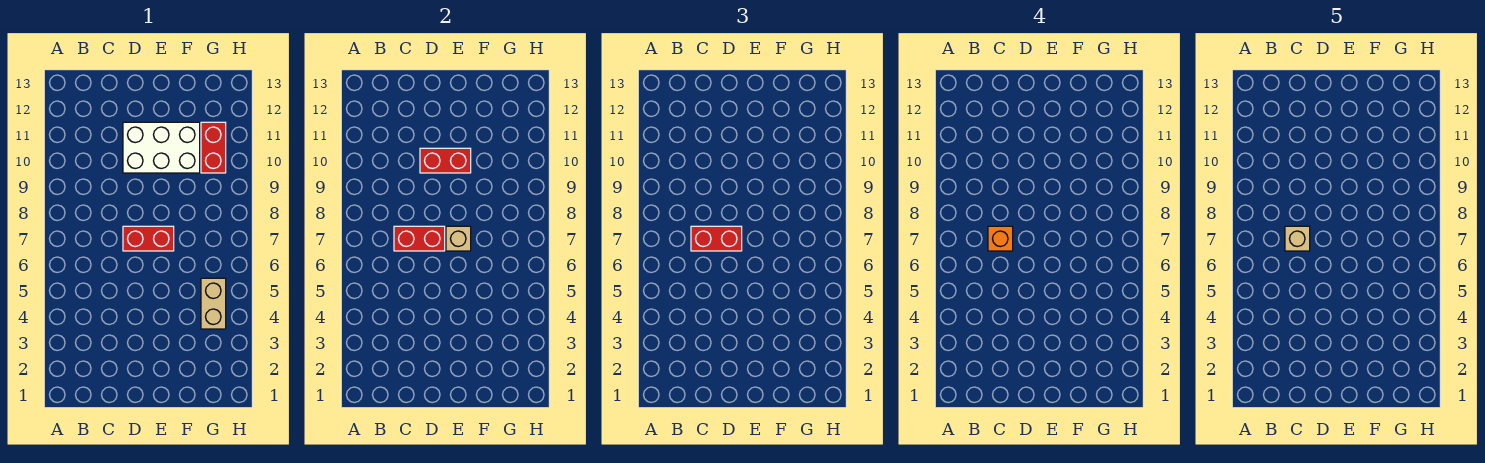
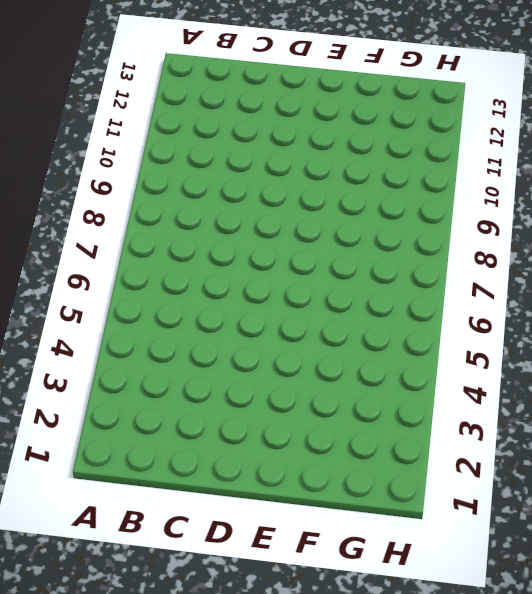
none -> red 1x2 brick [123,226,174,251]
none -> white 2x3 brick [123,122,200,173]

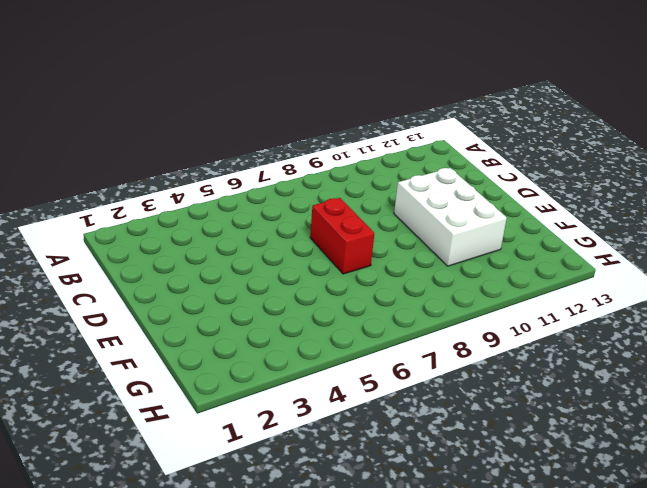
none -> tan 1x2 brick [201,278,226,329]
none -> red 1x2 brick [201,122,226,173]

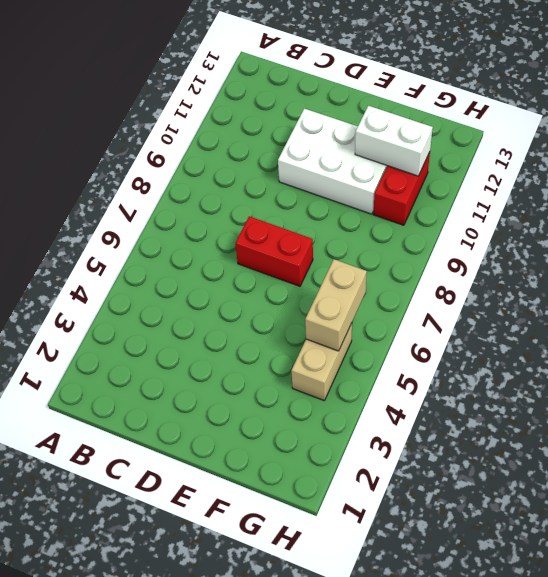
white 1x2 brick [355,106,433,176] -> none
tan 1x2 brick [305,259,367,351] -> none
none -> red 1x2 brick [394,226,445,251]
none -> red 1x2 brick [420,148,471,173]

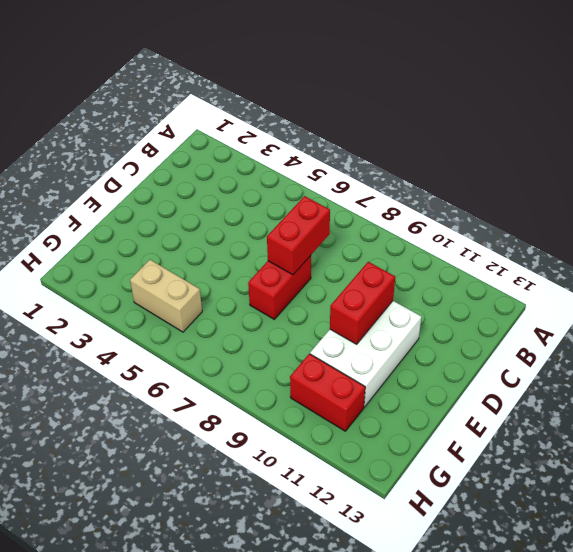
none -> tan 1x1 brick [446,226,471,251]
none -> red 1x2 brick [691,226,742,251]

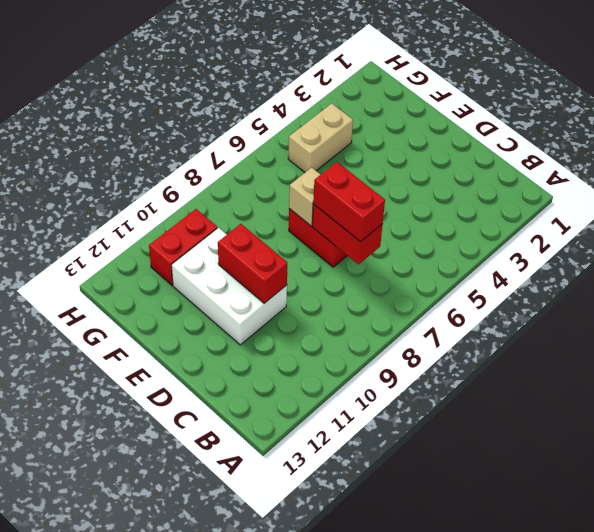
none -> orange 1x1 brick [988,226,1013,251]
none -> tan 1x1 brick [1285,226,1310,251]

